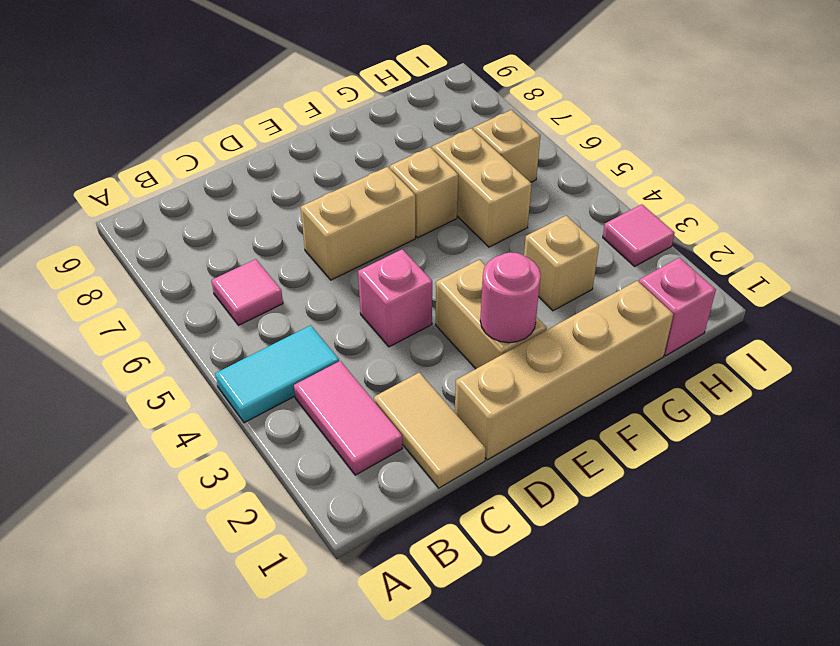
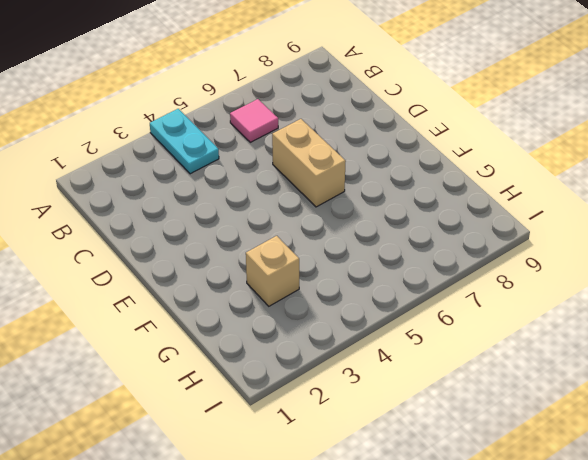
cyan 1x2 plate [150,109,219,174] -> cyan 1x2 tile [215,325,339,423]
none -> pink 1x2 tile [294,361,403,475]
none -> tan 1x2 tile [374,373,486,488]
none -> tan 1x4 brick [455,281,673,460]

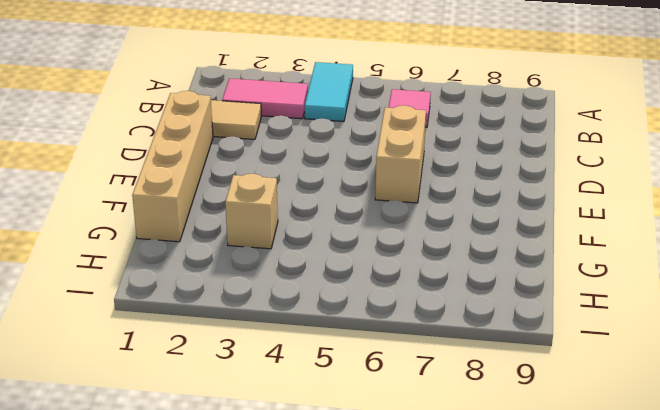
none -> pink 1x1 brick [358,249,432,347]
none -> tan 1x2 brick [436,260,547,369]
none -> tan 1x1 brick [390,147,458,238]

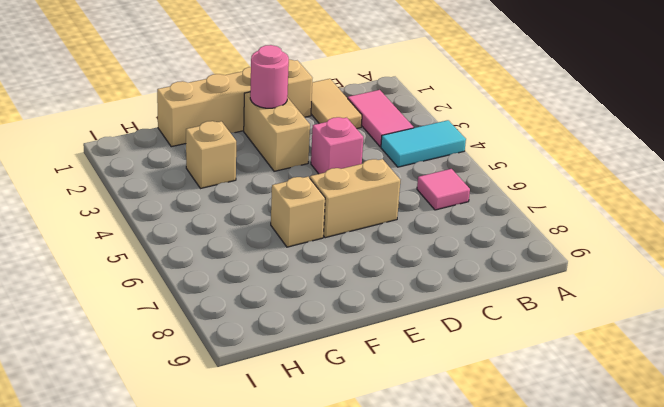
none -> tan 1x2 brick [432,128,532,247]
none -> pink 1x1 brick [639,258,716,356]
none -> tan 1x1 brick [473,110,540,182]

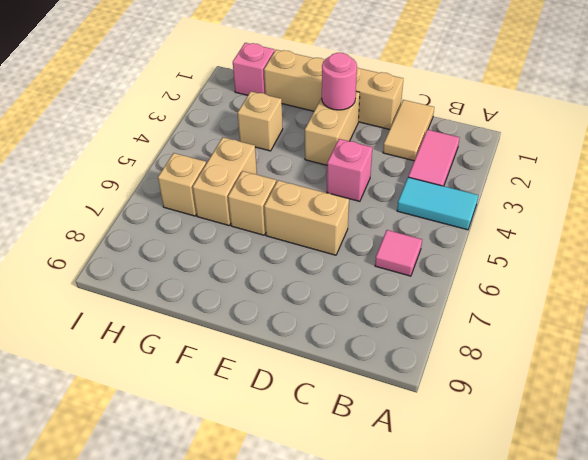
none -> pink 1x1 tile [603,204,675,266]

